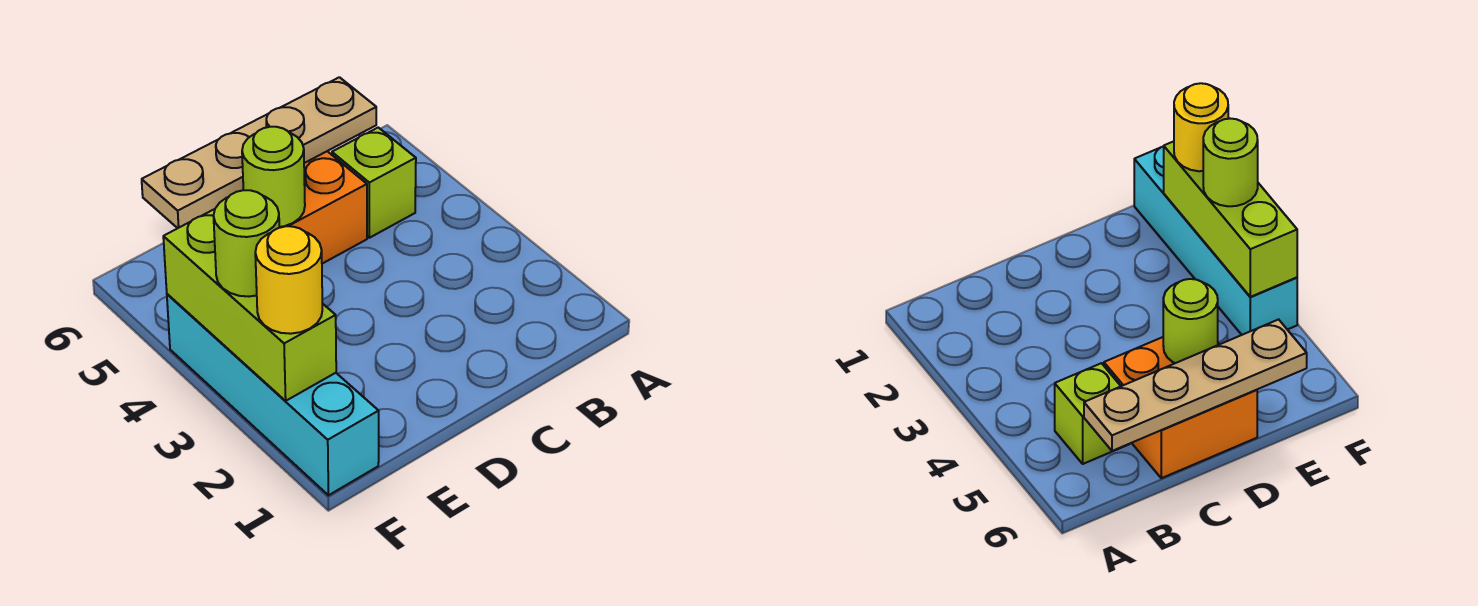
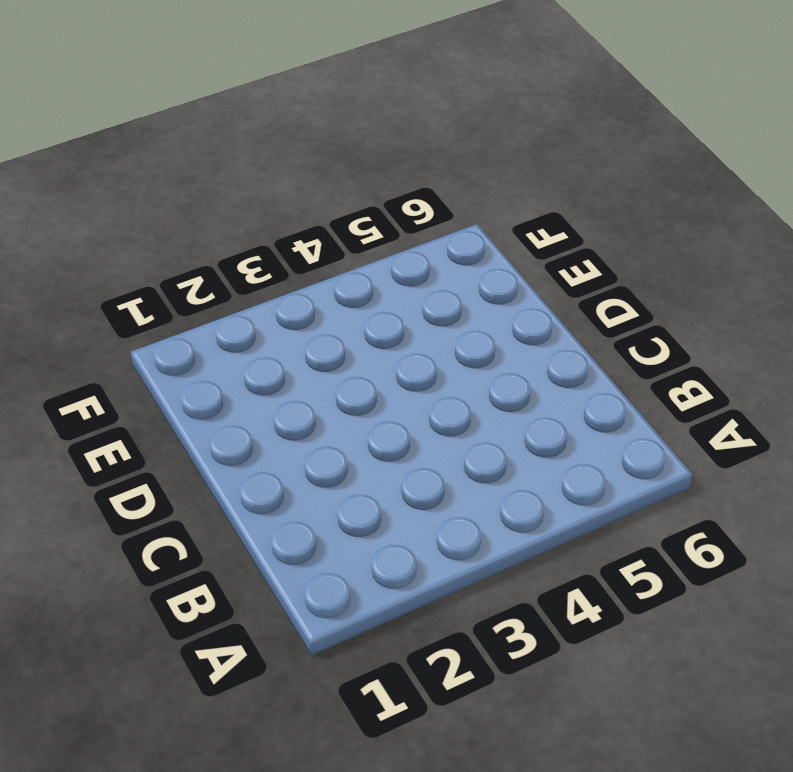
none -> lime 1x1 brick [332,128,416,238]
none -> orange 2x2 brick [279,151,367,264]

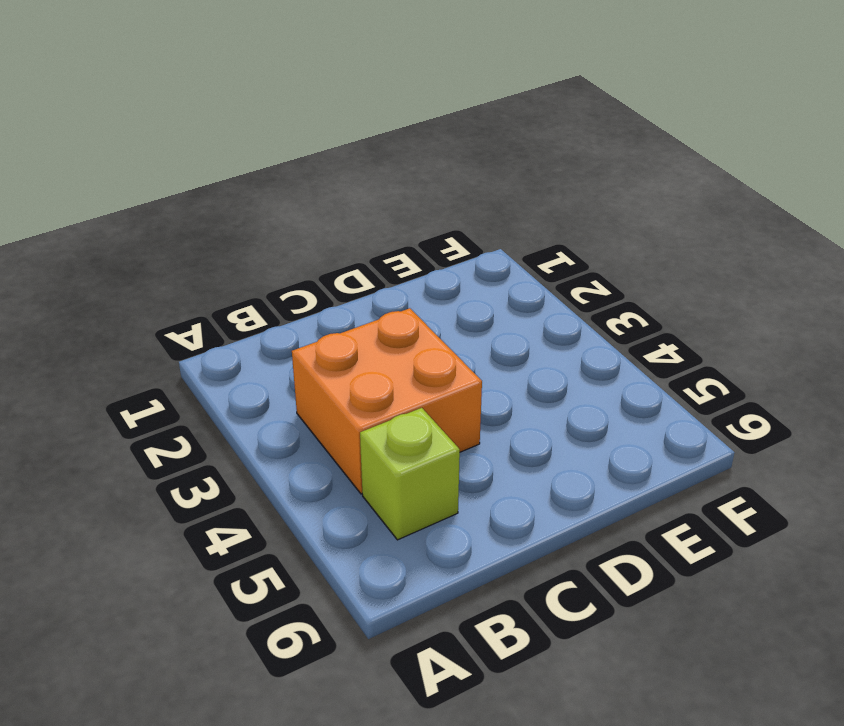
orange 2x2 brick [292,308,482,494] -> orange 2x2 brick moved to [279,151,367,264]
none -> cyan 1x4 brick [167,294,379,495]
none -> tan 1x4 plate [142,77,376,228]

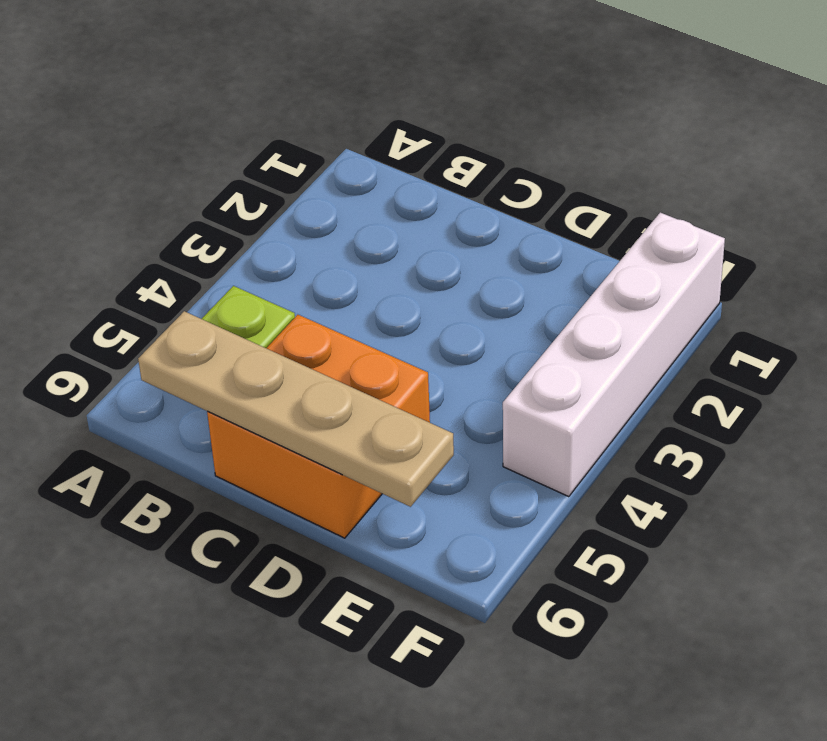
white 1x4 brick [503,213,725,497] -> cyan 1x4 brick [167,294,379,495]
none -> lime 1x1 round brick [242,127,305,227]
none -> lime 1x3 brick [163,209,336,401]

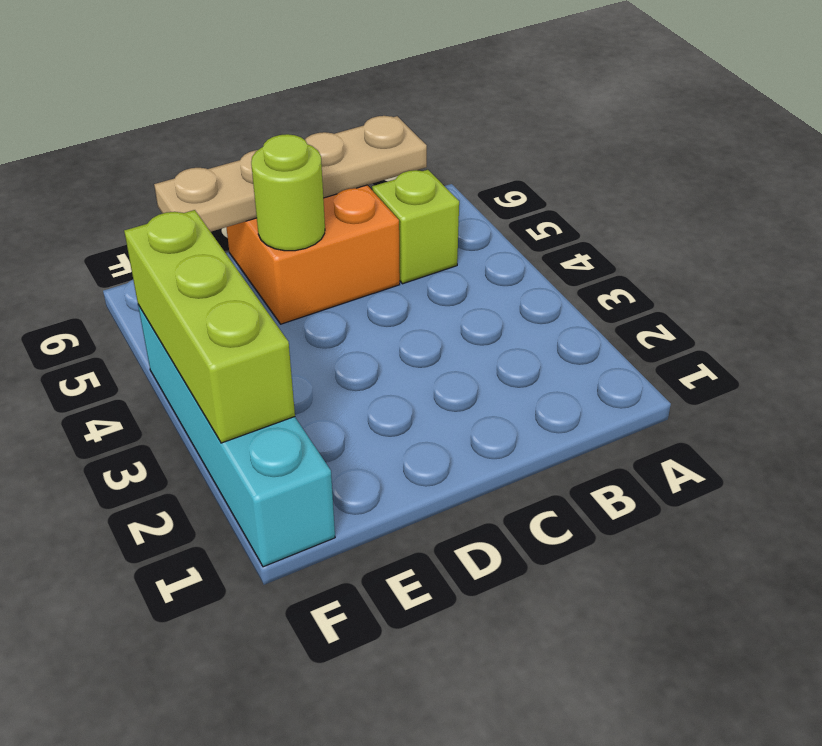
none -> yellow 1x1 round brick [255,226,322,334]
none -> lime 1x1 round brick [214,190,279,296]

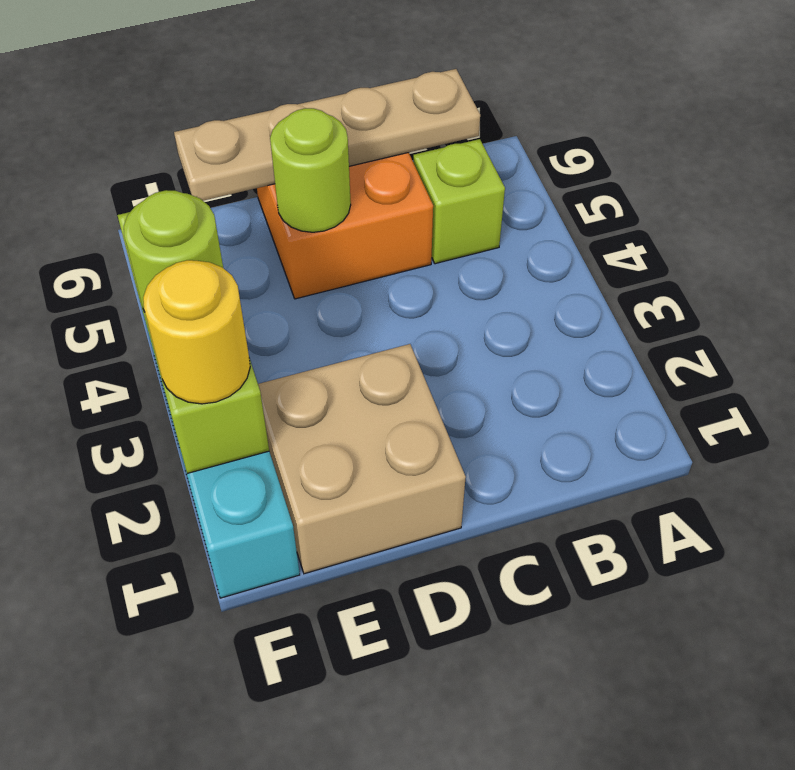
tan 2x2 brick [258,344,466,574] -> none

